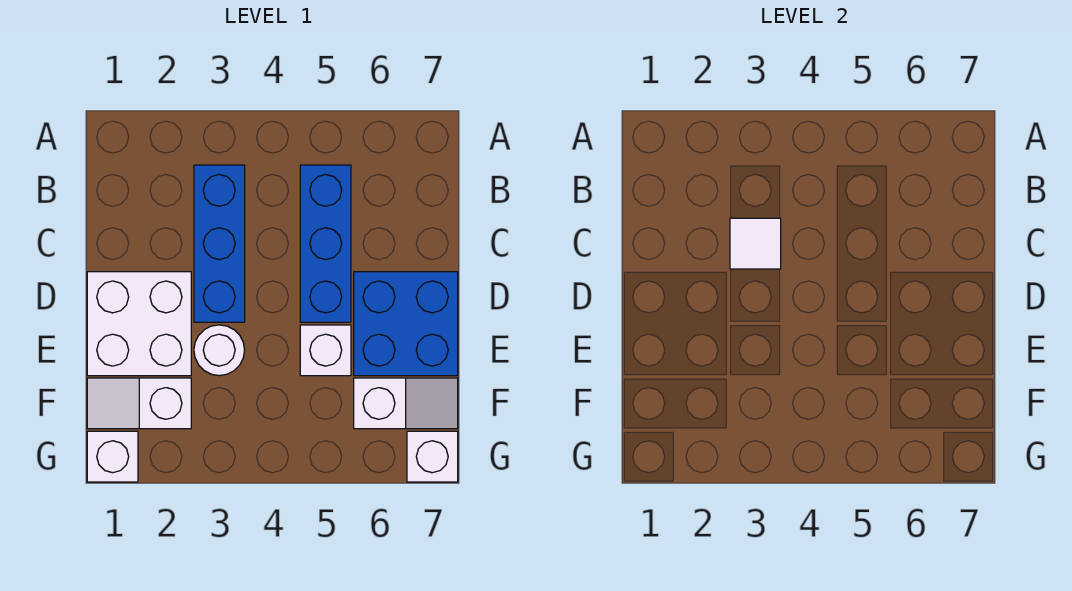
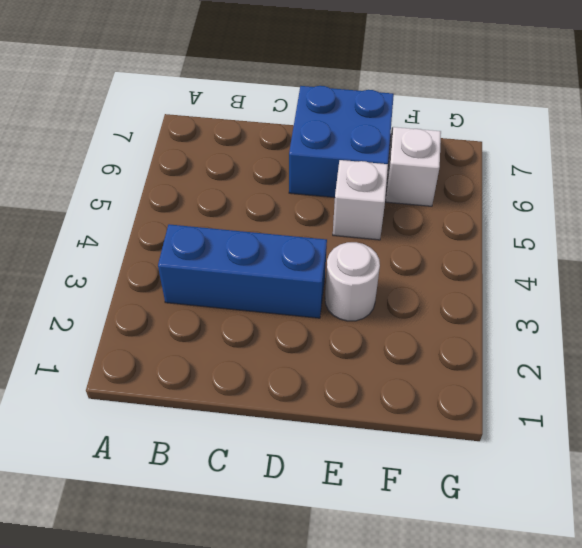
none -> blue 1x3 brick [300,165,351,322]
none -> white 2x2 brick [87,272,191,376]

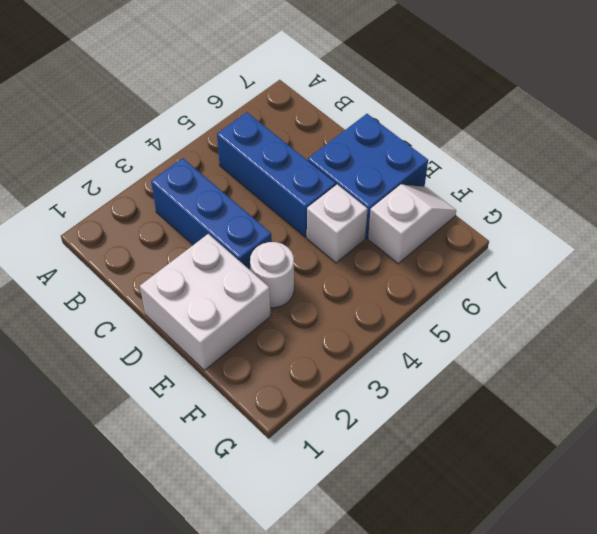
none -> white 1x2 slope [87,378,191,429]
none -> white 1x1 brick [87,431,138,482]

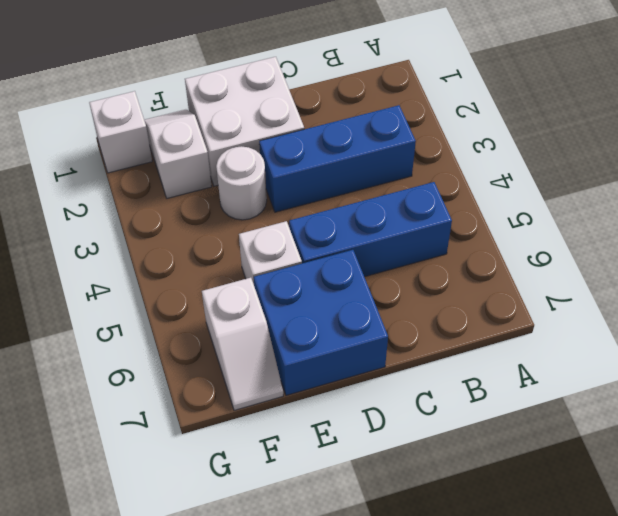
none -> white 1x1 brick [407,431,458,482]
none -> white 1x1 tile [730,218,781,269]

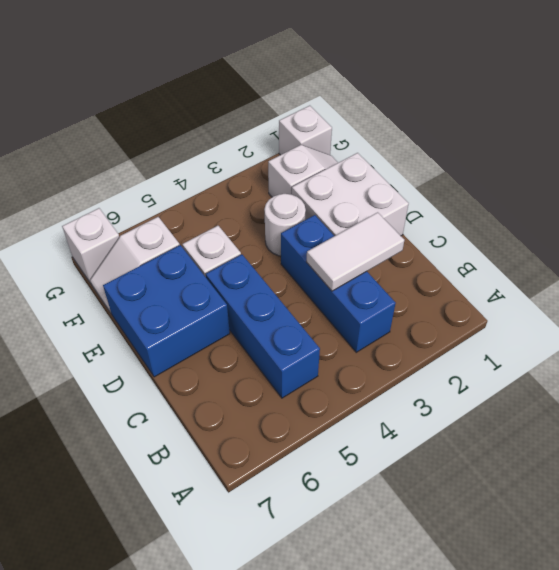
white 1x2 tile [306,212,404,291] -> white 1x1 tile [730,218,781,269]

